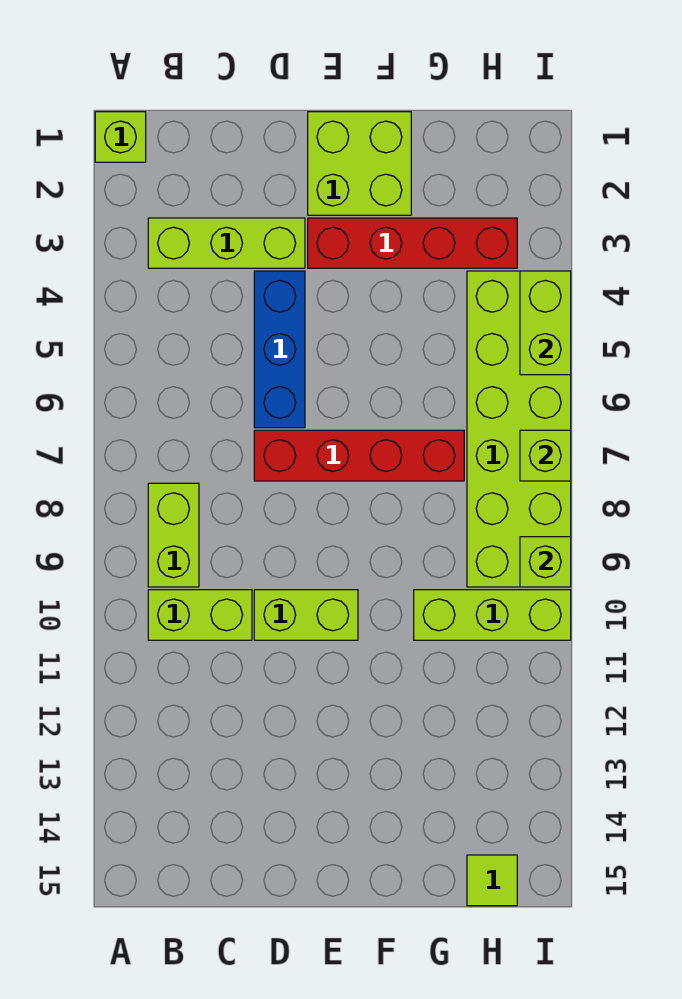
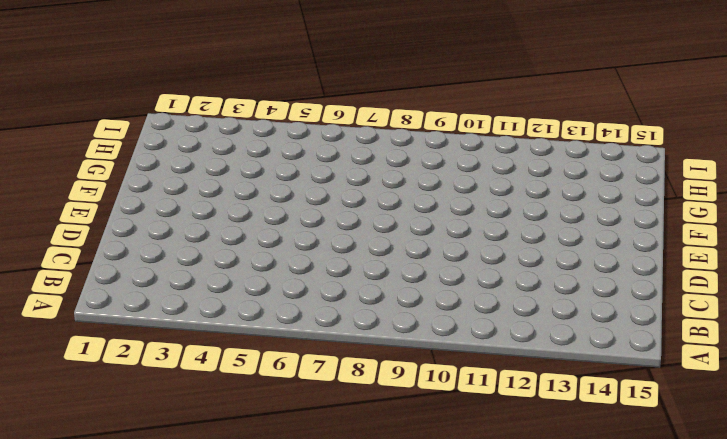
none -> lime 1x1 brick [95,112,146,162]
none -> lime 1x3 brick [148,218,305,268]
none -> lime 1x2 brick [148,483,199,587]

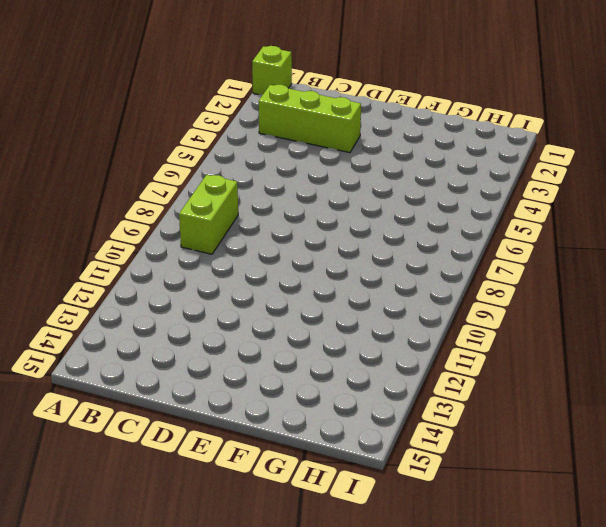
none -> lime 1x2 brick [148,590,252,640]
none -> blue 1x3 brick [254,271,305,428]
none -> red 1x4 brick [254,430,464,481]

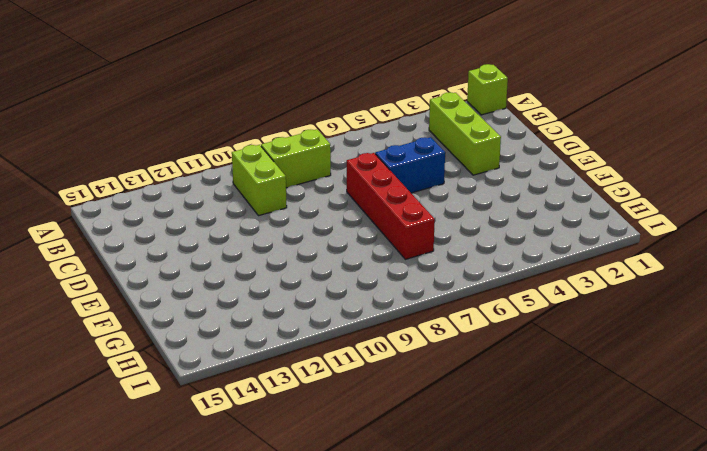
blue 1x2 brick [375,137,445,193] -> blue 1x3 brick [254,271,305,428]
none -> lime 1x2 brick [254,590,358,640]
none -> lime 2x2 brick [308,112,411,215]
none -> red 1x4 brick [308,218,517,268]

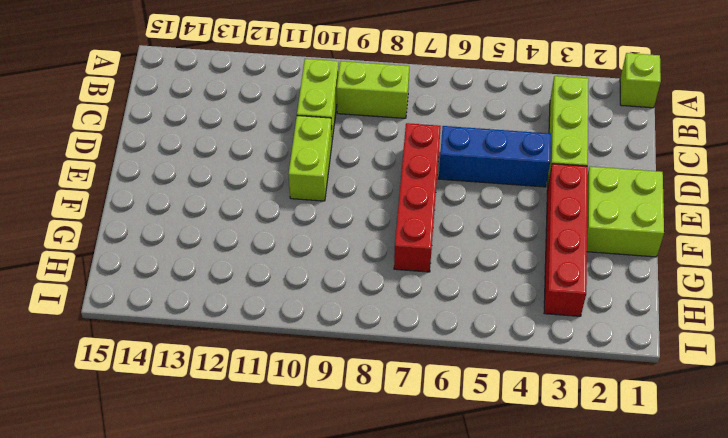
none -> lime 1x3 brick [414,590,571,640]
none -> lime 2x6 brick [467,271,571,587]
none -> lime 1x1 tile [467,855,517,906]

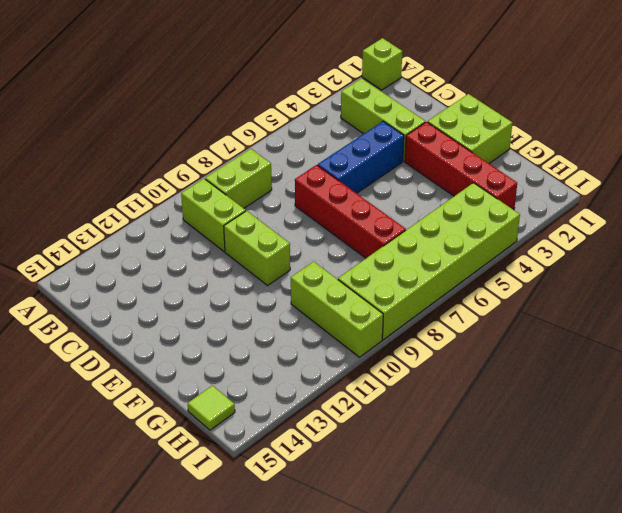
none -> lime 1x2 brick [520,271,571,375]
none -> lime 1x1 brick [520,430,571,481]
none -> lime 1x1 brick [520,537,571,587]

